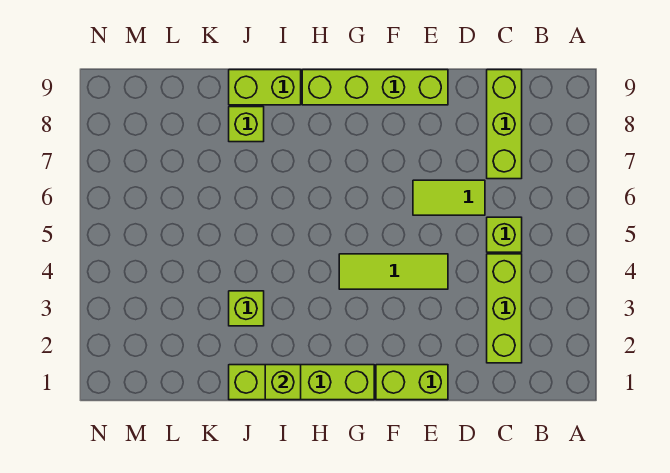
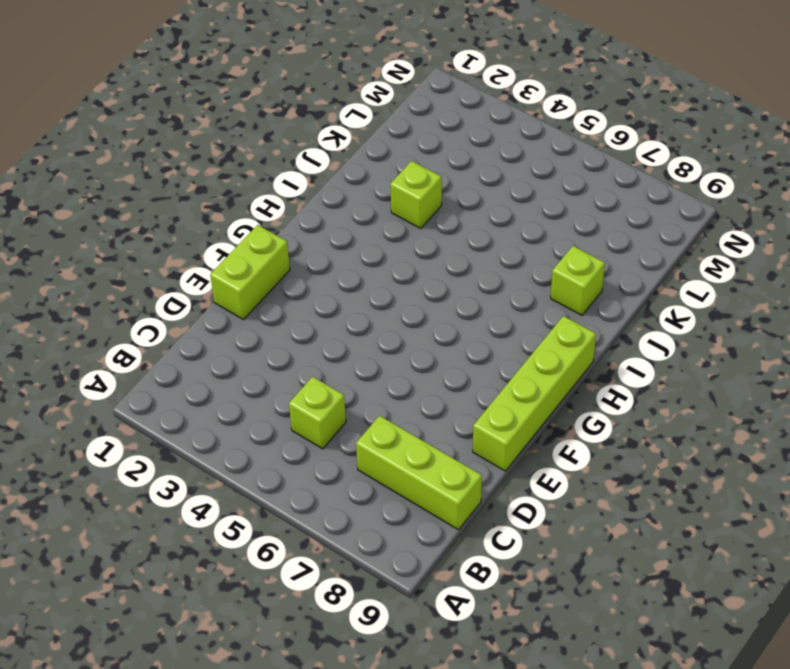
none -> lime 1x3 brick [487,254,522,363]
none -> lime 1x2 tile [413,180,485,215]
none -> lime 1x3 tile [339,254,448,289]

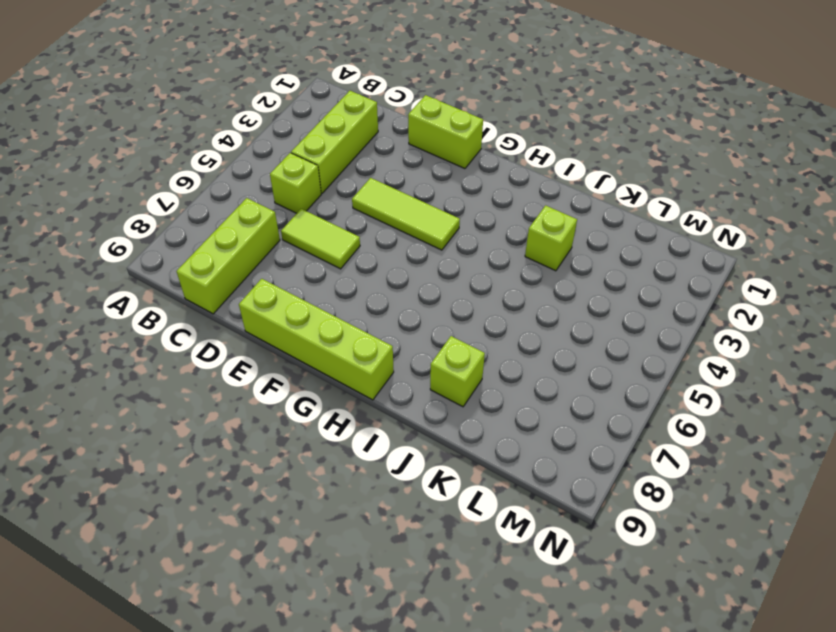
none -> lime 1x4 brick [229,365,374,400]
none -> lime 1x2 brick [229,70,301,105]
none -> lime 1x1 brick [265,365,301,400]

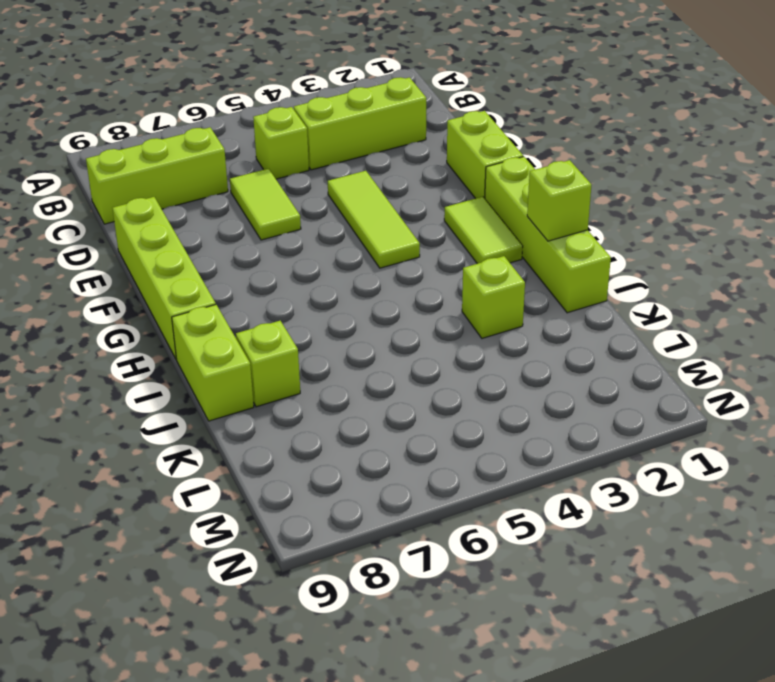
lime 1x2 tile [444,197,523,264] -> none

